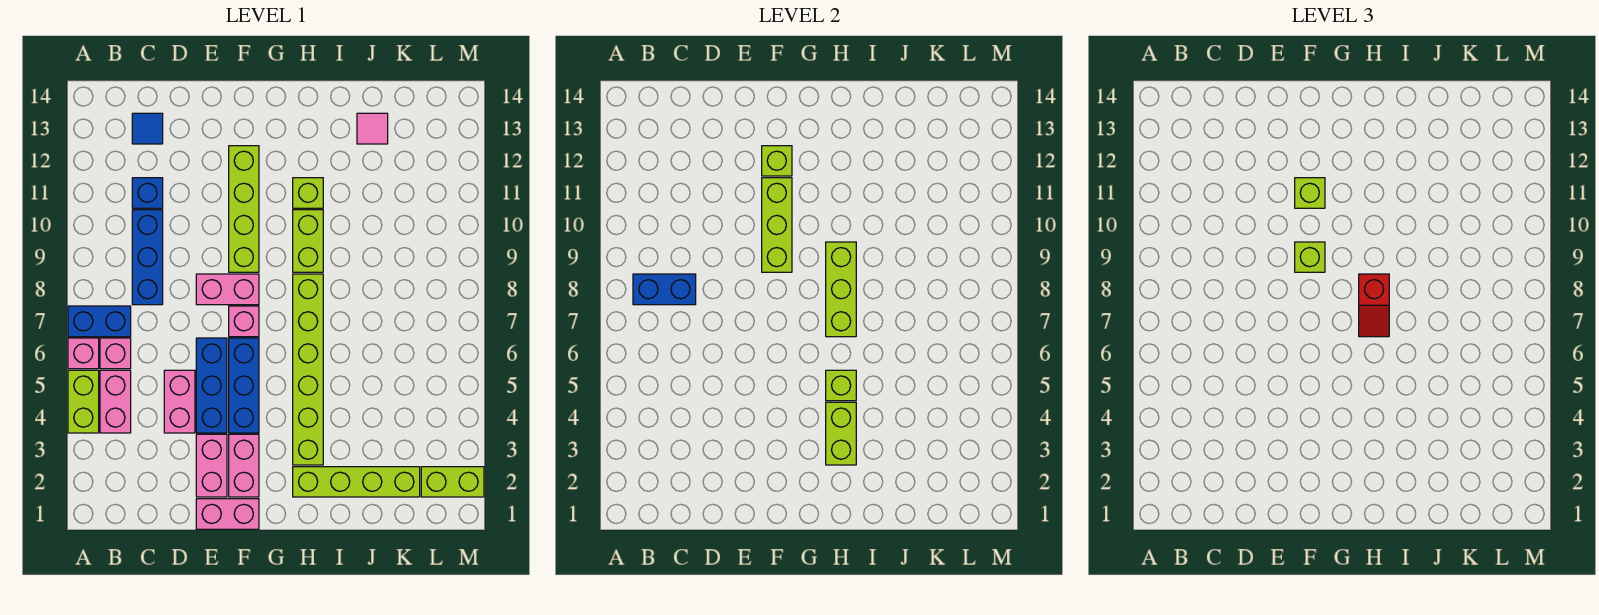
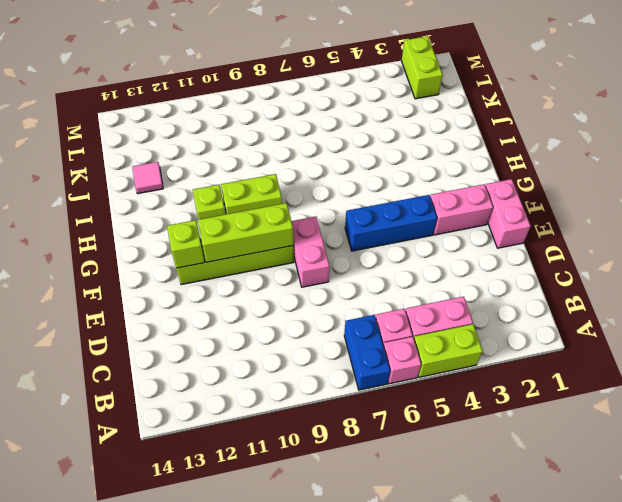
none -> blue 1x3 brick [132,210,163,305]
none -> blue 1x1 brick [132,178,163,208]
none -> blue 1x1 tile [132,113,163,144]
none -> pink 1x2 brick [164,370,195,433]

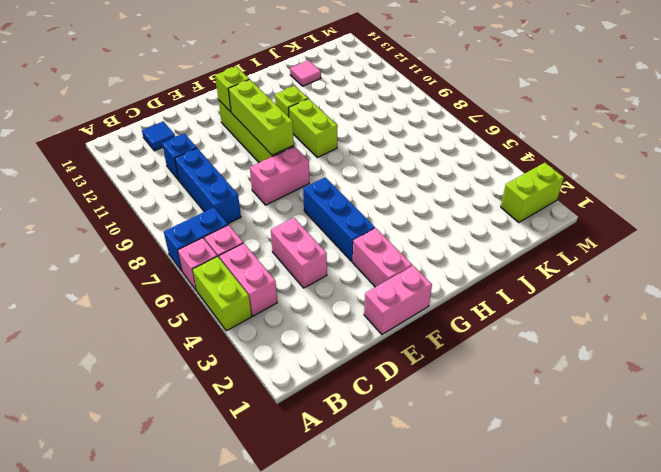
none -> pink 1x2 brick [196,434,227,497]
none -> blue 1x3 brick [196,338,227,433]
none -> pink 1x1 brick [229,306,259,337]
none -> lime 1x4 brick [293,467,420,497]

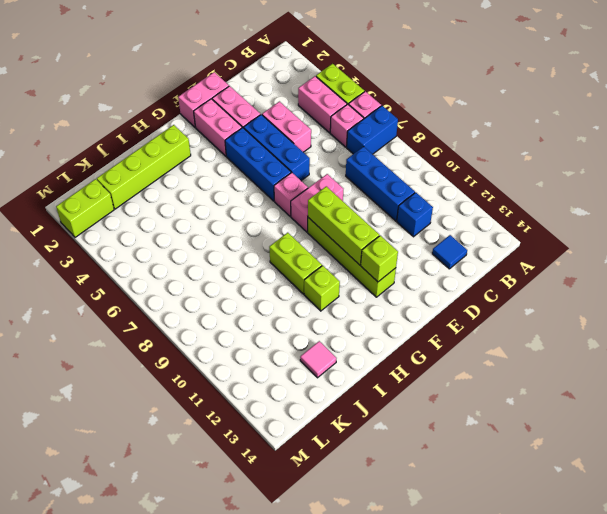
none -> lime 1x6 brick [293,274,323,465]
none -> blue 1x2 brick [633,274,696,305]
none -> lime 1x2 brick [826,402,856,465]
none -> lime 1x1 brick [826,370,856,401]

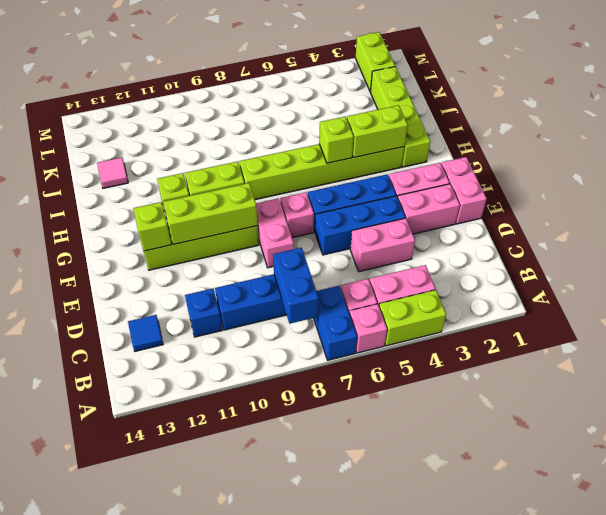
none -> lime 1x3 brick [826,242,856,337]
none -> lime 1x1 brick [1295,242,1325,272]
none -> lime 1x1 brick [1295,178,1325,208]
none -> red 1x2 slope [1359,274,1389,337]

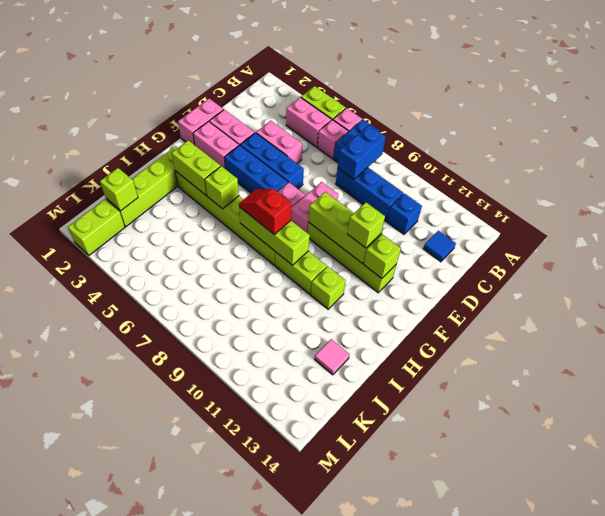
lime 1x1 brick [100,168,138,211] -> lime 1x1 brick moved to [1295,242,1325,272]

